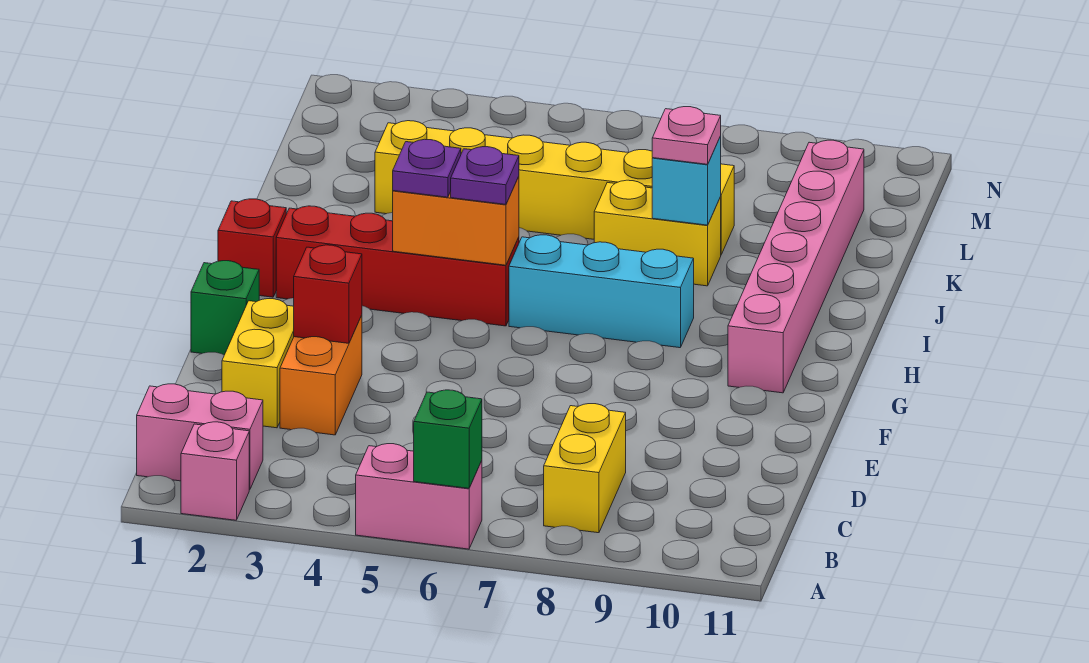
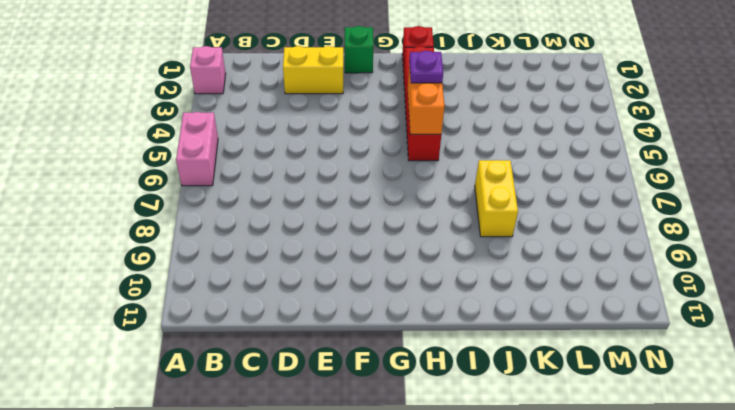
none -> pink 1x2 brick [137,384,263,490]
none -> yellow 1x2 brick [544,404,626,533]
none -> orange 1x2 brick [280,315,362,435]

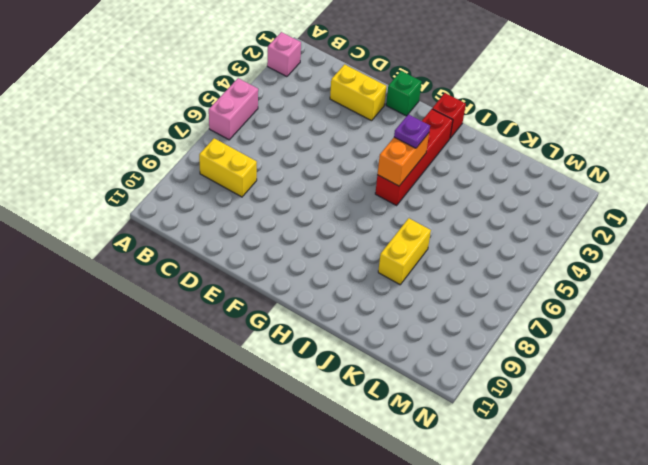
none -> pink 1x2 brick [137,384,263,490]
none -> orange 1x2 brick [280,315,362,435]
none -> pink 1x6 brick [728,140,864,393]

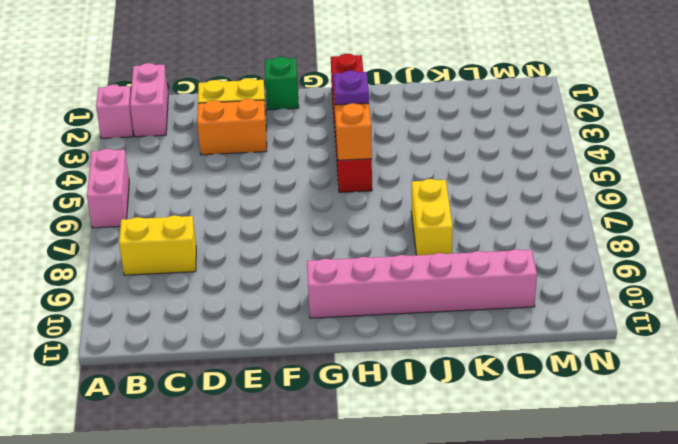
none -> cyan 1x3 brick [509,235,694,348]
none -> yellow 1x6 brick [375,121,734,254]
none -> green 1x1 brick [414,390,482,488]

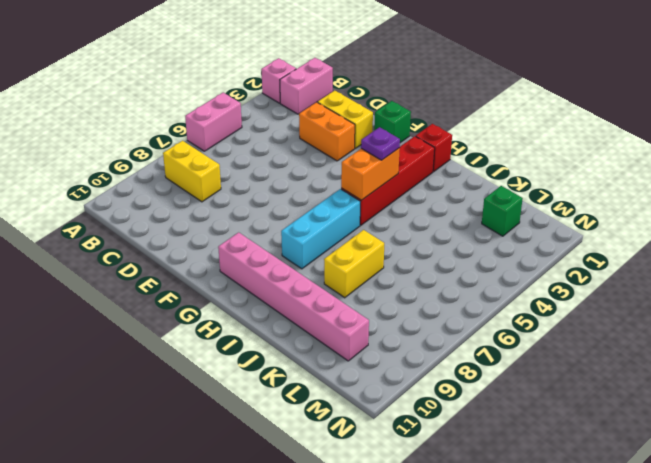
green 1x1 brick [482,186,523,236] -> green 1x1 brick moved to [414,390,482,488]
none -> yellow 1x6 brick [375,121,734,254]
none -> red 1x1 brick [294,245,362,343]
none -> cyan 1x1 brick [652,136,721,225]

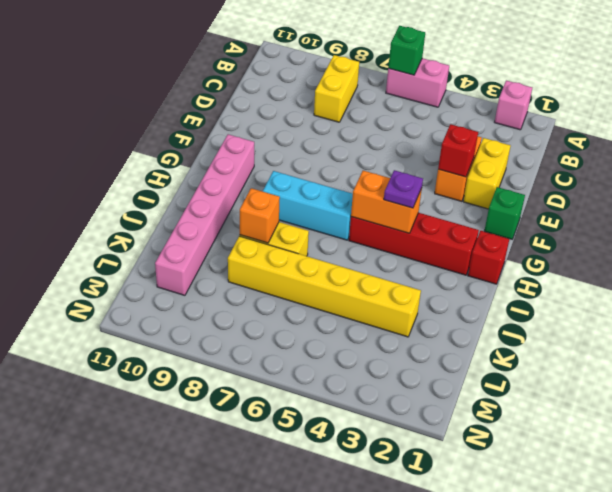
orange 1x1 brick [240,188,280,243] -> cyan 1x1 brick [652,136,721,225]
none -> pink 1x2 brick [137,384,263,490]
none -> purple 1x1 plate [451,147,519,205]
none -> pink 1x1 plate [652,107,721,164]

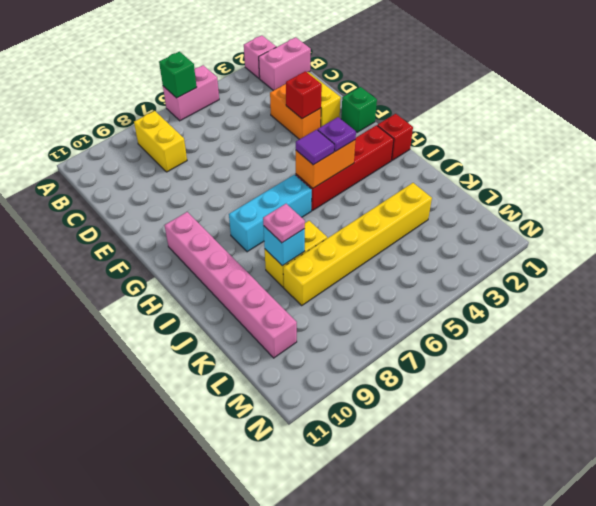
purple 1x1 tile [296,130,334,165] -> purple 1x1 plate [451,147,519,205]

